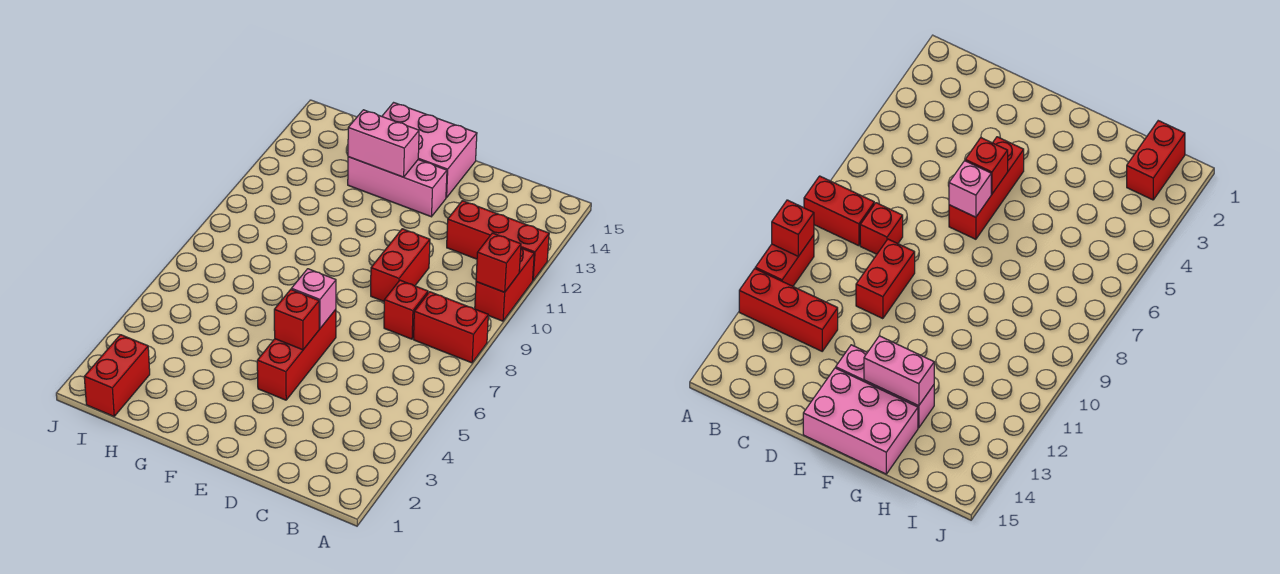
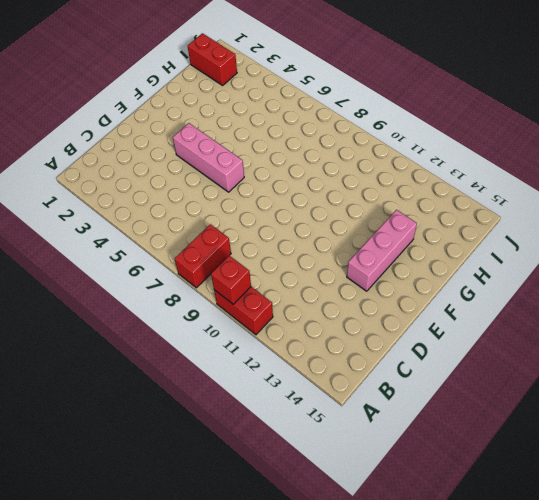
pink 1x3 brick [173,123,244,192] -> red 1x3 brick [257,310,336,400]
none -> red 1x3 brick [447,201,549,280]
none -> red 1x1 brick [384,280,428,339]
none -> red 1x2 brick [371,229,430,301]

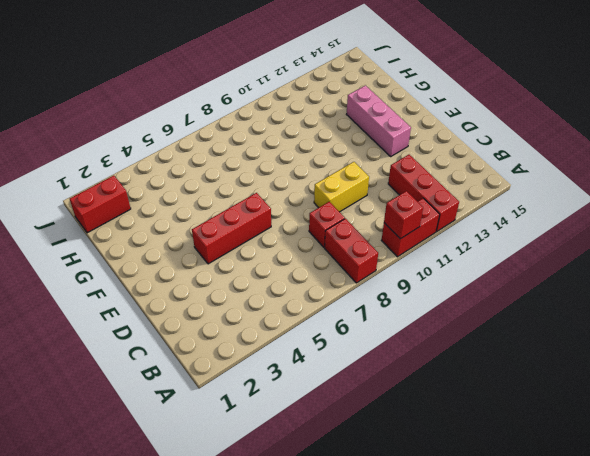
yellow 1x2 brick [314,162,369,212] -> red 1x2 brick [371,229,430,301]
none -> pink 2x3 brick [382,103,477,198]
none -> red 1x1 brick [274,290,319,350]
none -> pink 1x1 brick [291,269,336,329]

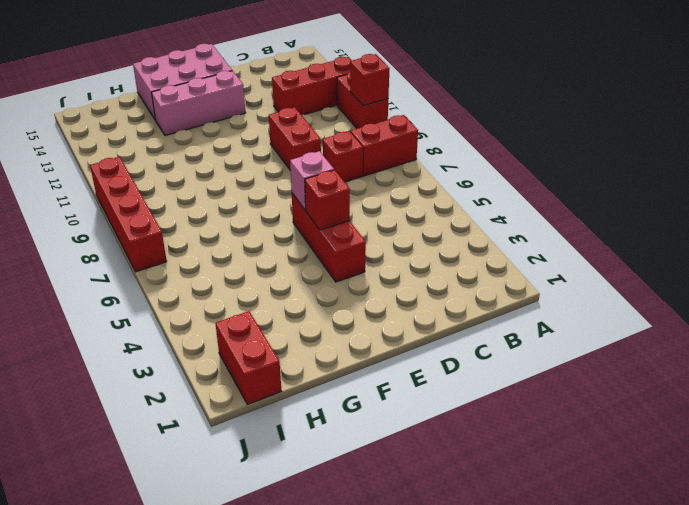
red 1x4 brick [90,157,167,272] -> none
none -> pink 1x2 brick [348,110,419,177]

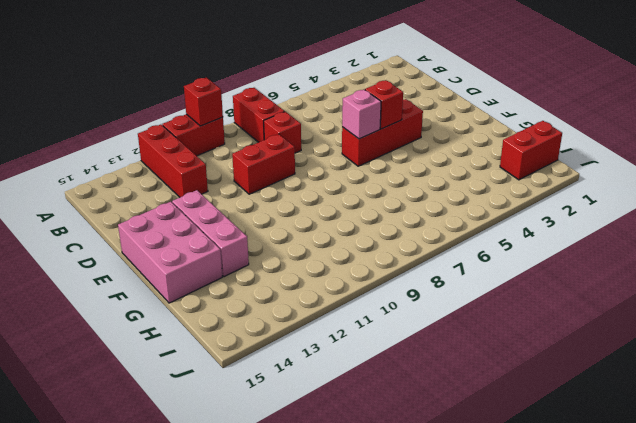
none -> pink 1x2 brick [348,110,419,177]

